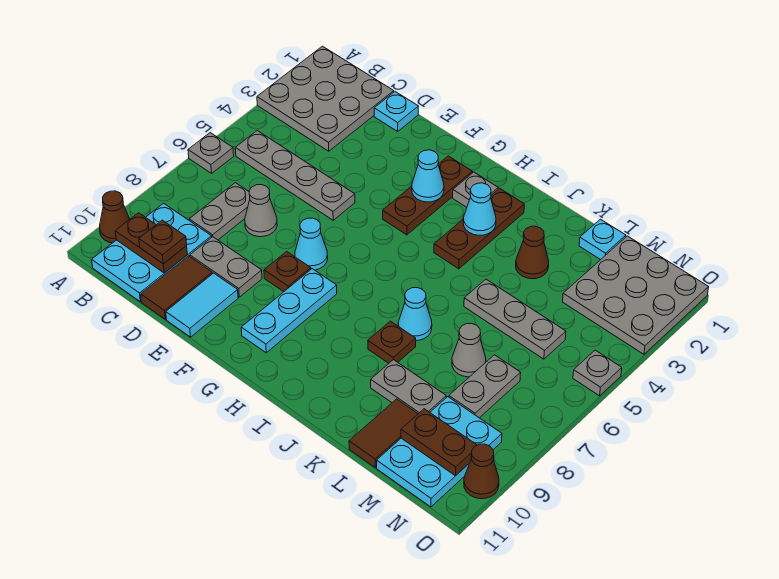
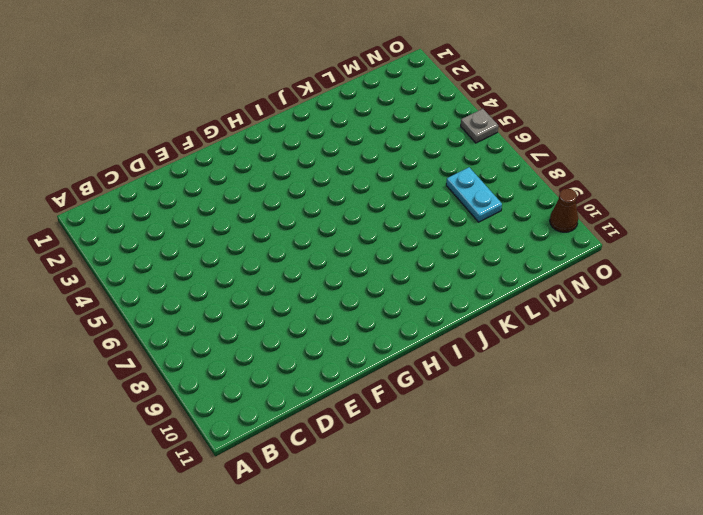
cyan 1x2 plate [446,167,502,222] -> grey 1x2 plate [449,355,521,418]
none -> grey 3x3 plate [257,46,394,151]
none -> grey 1x1 plate [188,133,234,173]
none -> brown 1x1 cone [100,191,130,243]
none -> grey 1x4 plate [235,131,355,220]

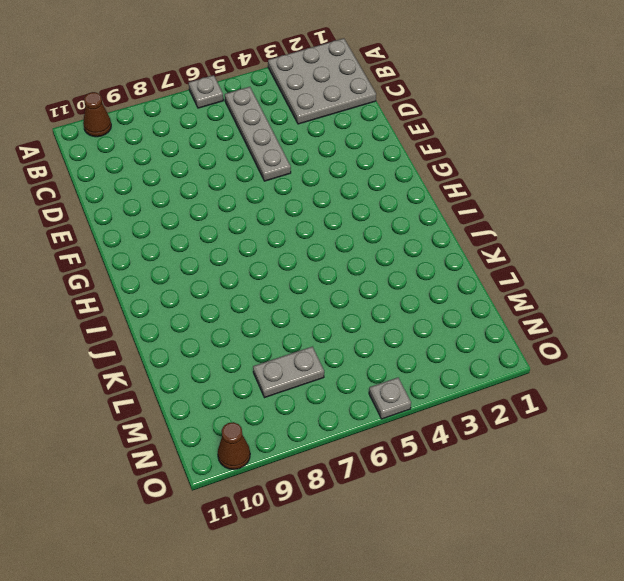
none -> cyan 2x3 plate [92,203,212,302]
none -> grey 1x2 plate [189,183,250,240]
none -> cyan 1x1 plate [374,92,418,131]
none -> grey 1x1 cone [245,185,277,237]

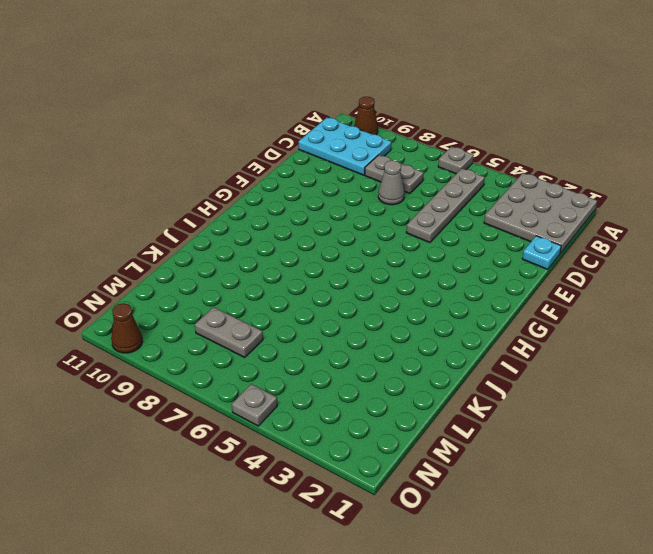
none -> grey 1x2 plate [190,237,262,297]
none -> brown 1x2 tile [141,256,213,319]
none -> cyan 1x2 tile [166,273,238,337]
none -> cyan 1x1 cone [295,218,328,270]

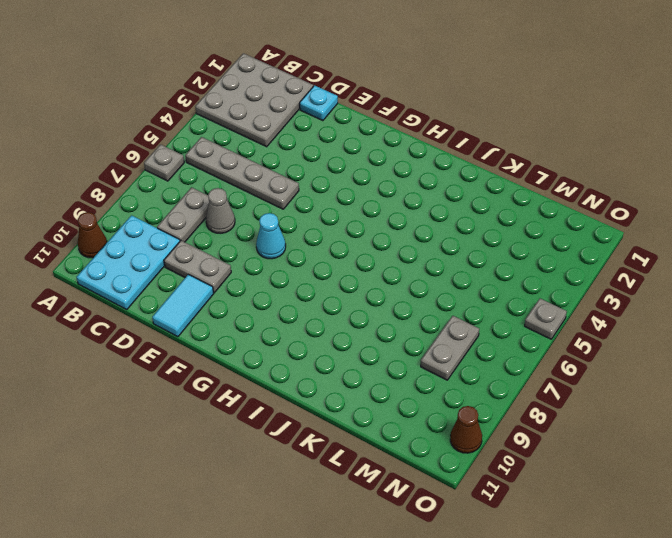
none -> brown 1x2 tile [141,256,213,319]
none -> brown 1x1 plate [264,251,311,292]
none -> brown 1x3 plate [383,156,472,235]
none -> cyan 1x3 plate [241,269,337,353]

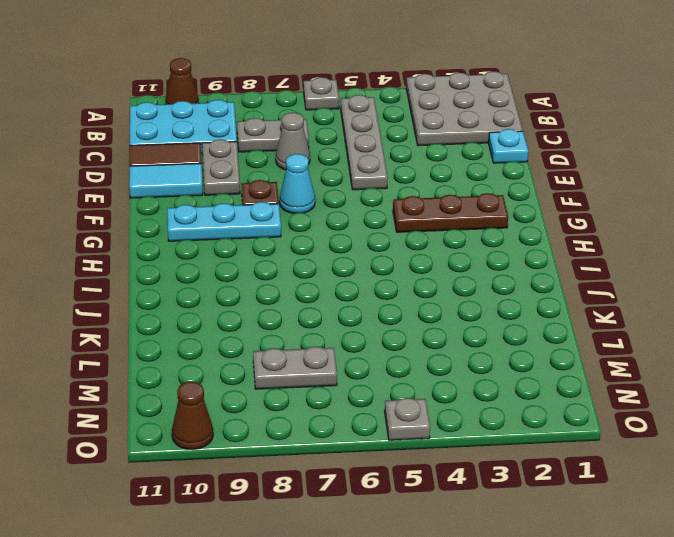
none -> grey 1x1 plate [453,172,498,207]
none -> brown 1x3 plate [434,188,524,269]
none -> cyan 1x1 cone [398,288,432,341]
none -> brown 1x1 plate [368,321,416,363]

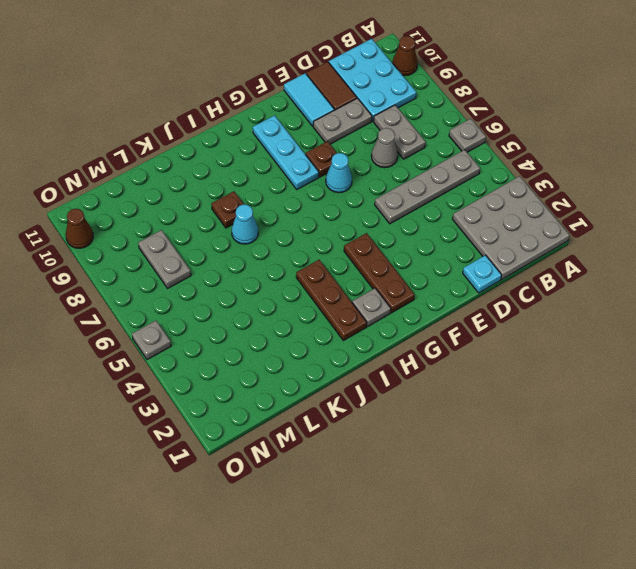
none -> brown 1x1 cone [516,226,549,279]
none -> grey 1x3 plate [464,279,566,359]
none -> grey 1x2 plate [371,360,446,414]
none -> cyan 1x1 plate [579,219,626,260]

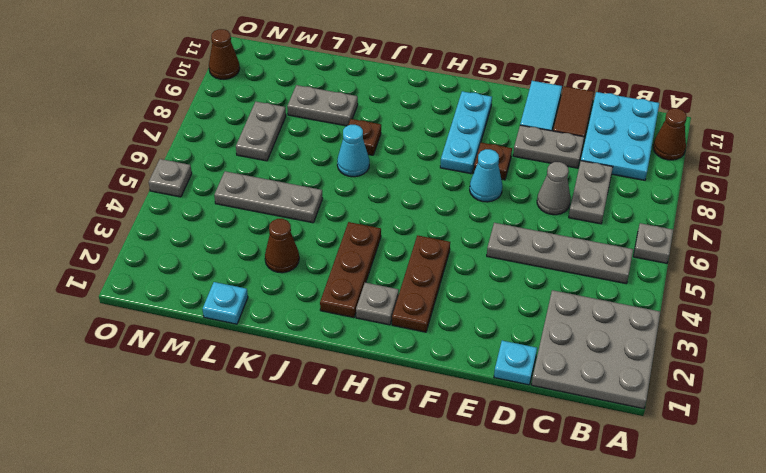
none -> grey 1x1 cone [452,324,486,377]
none -> brown 1x2 tile [349,399,418,467]
none -> grey 3x3 plate [563,236,709,354]
none -> cyan 2x3 plate [377,397,502,507]

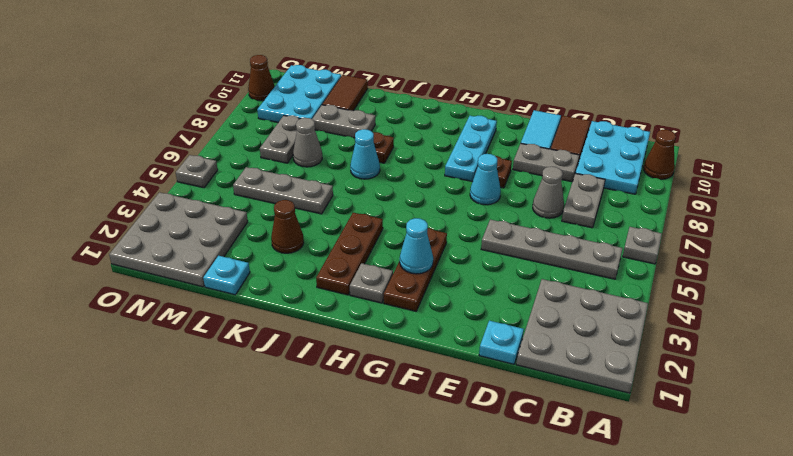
none -> brown 1x2 plate [115,213,187,273]
none -> cyan 1x1 cone [463,183,496,235]
none -> brown 1x2 plate [401,409,477,476]
none -> brown 1x1 plate [139,220,187,264]

